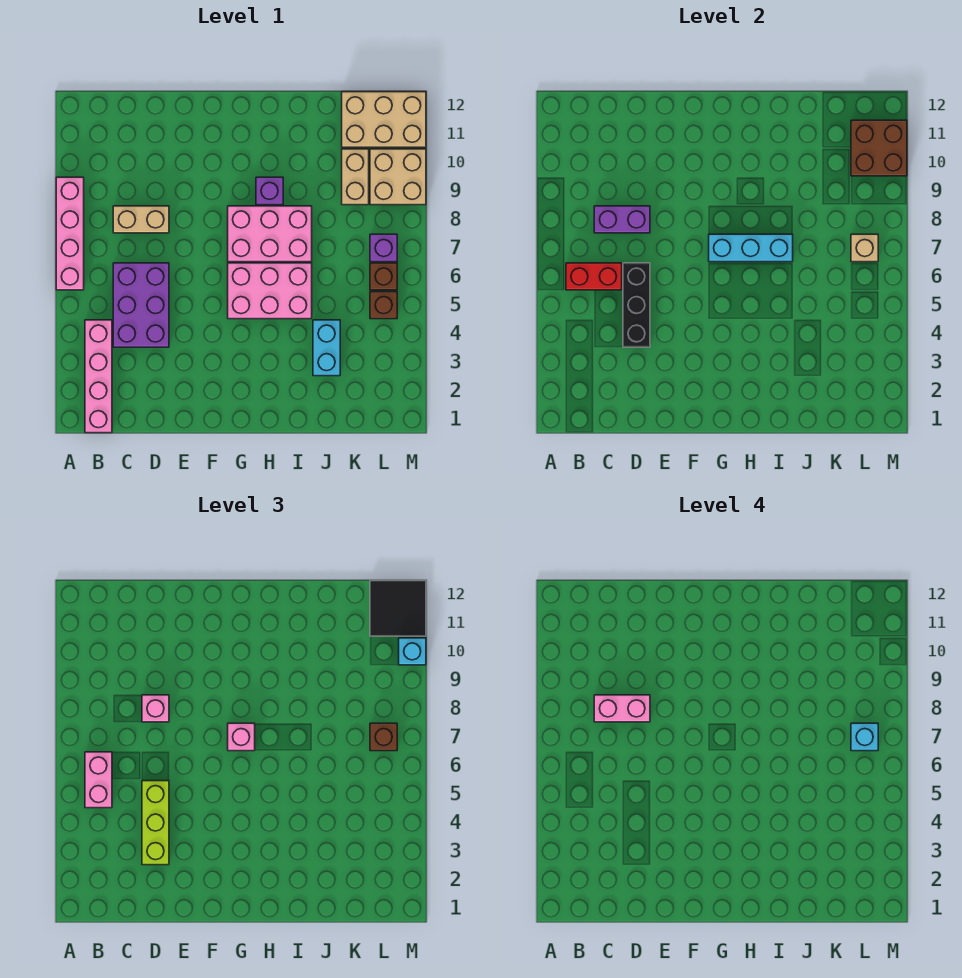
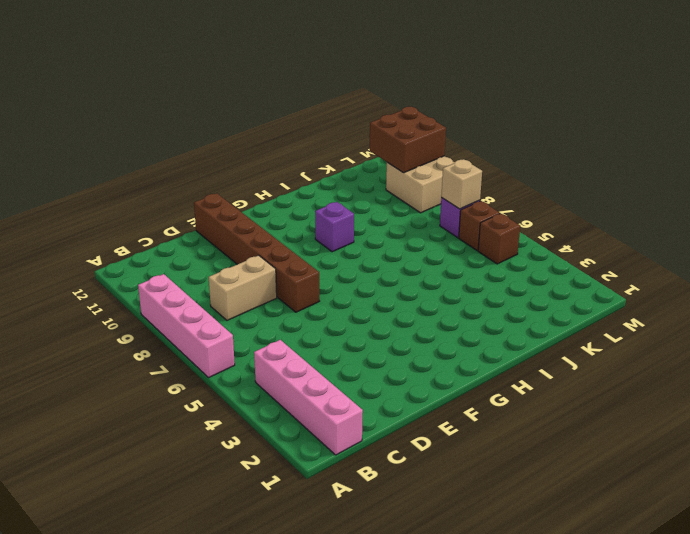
brown 1x6 brick [194,193,319,312] -> none
none -> purple 2x3 brick [113,263,169,347]
none -> pink 2x3 brick [228,263,312,319]
none -> pink 2x3 brick [228,206,312,262]

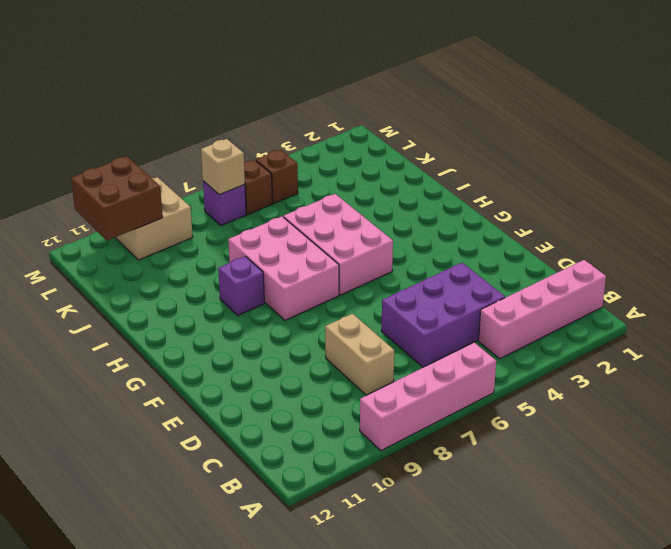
none -> cyan 1x2 brick [313,320,340,376]
none -> tan 1x2 brick [342,149,369,205]
none -> tan 2x3 brick [342,92,426,147]

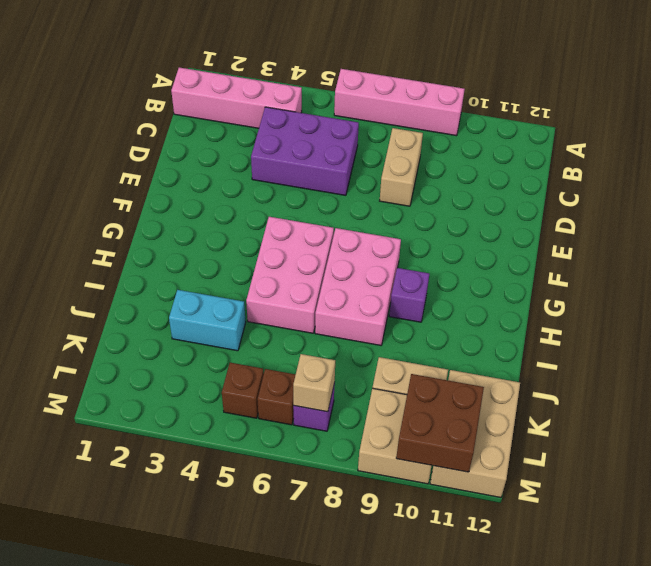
none -> red 1x2 brick [566,263,622,290]
none -> purple 1x2 brick [594,206,650,233]
none -> black 1x3 brick [623,263,650,347]

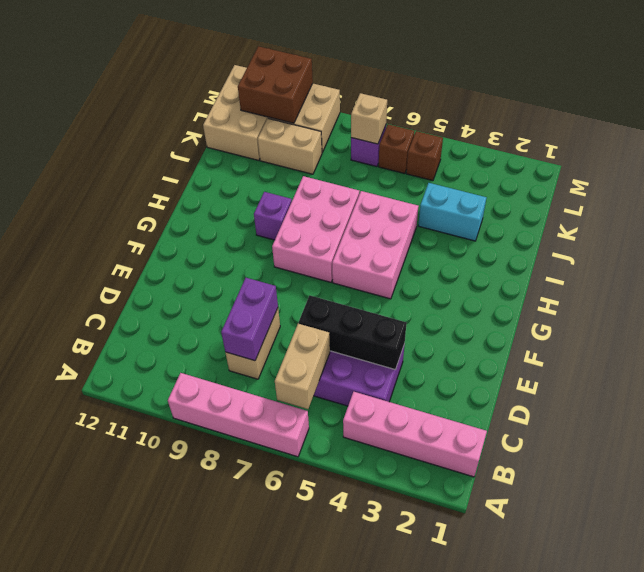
tan 1x2 brick [275,323,330,409] -> red 1x2 brick [566,263,622,290]
none -> cyan 1x3 brick [709,234,793,262]
none -> pink 1x2 brick [85,752,112,808]
none -> lime 1x3 brick [142,781,169,865]

